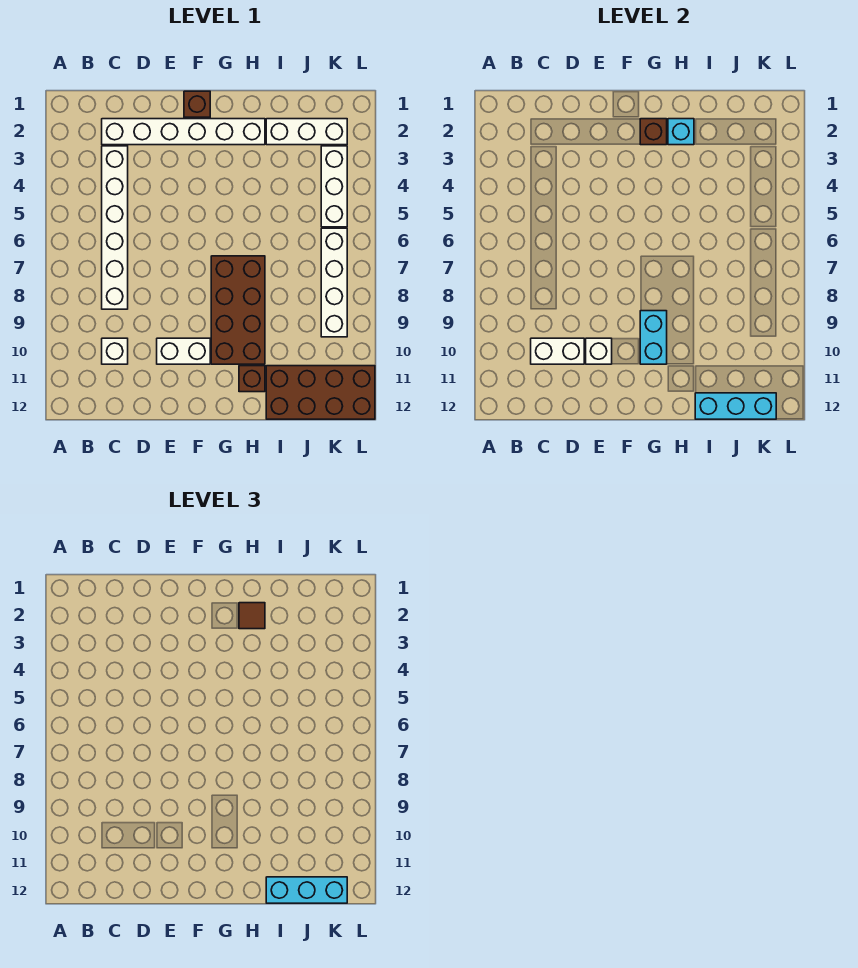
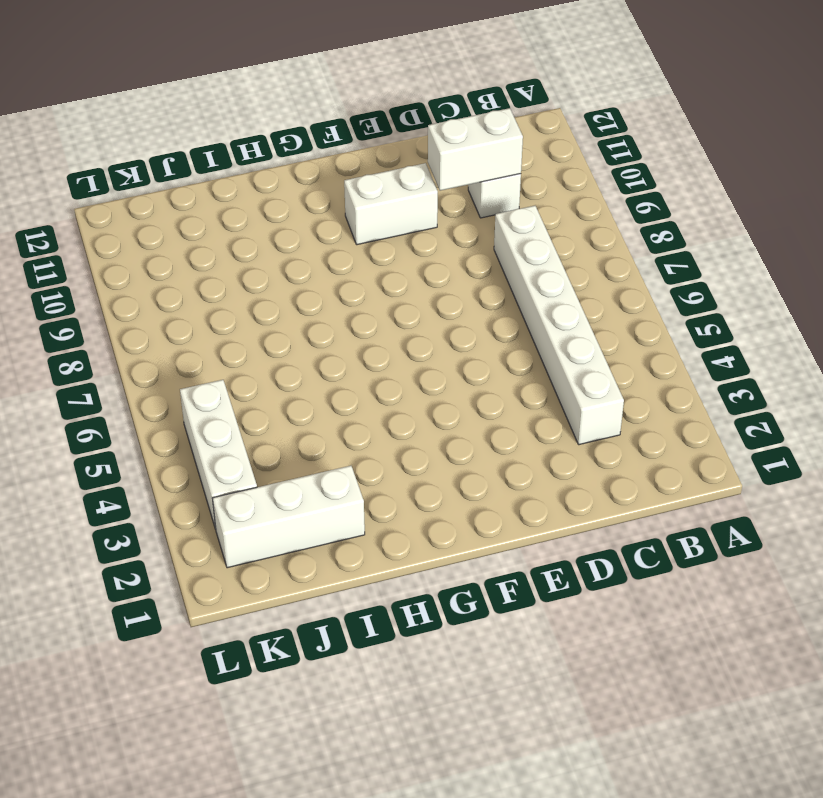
none -> white 1x6 brick [102,119,265,145]
none -> brown 1x1 brick [184,91,210,117]
none -> brown 2x4 brick [211,256,265,364]

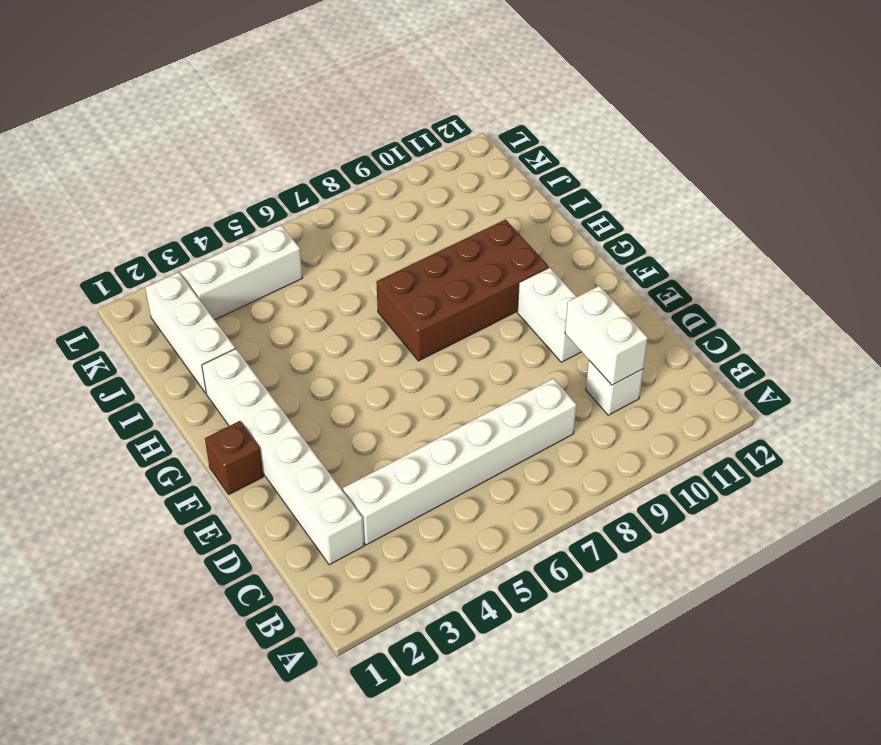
none -> brown 1x1 brick [239,366,265,392]
none -> brown 2x4 brick [266,366,375,419]
none -> white 1x4 brick [321,228,347,337]

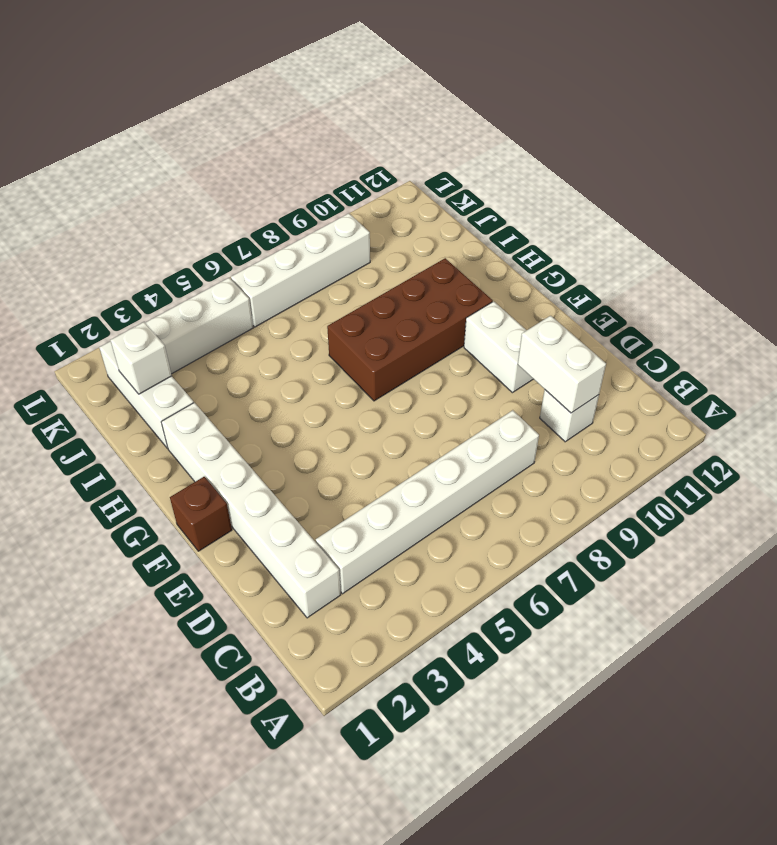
white 1x1 brick [110,322,172,394] -> white 1x1 brick moved to [586,338,612,364]
none -> brown 1x1 brick [239,366,265,392]
none -> brown 2x4 brick [266,366,375,419]
none -> brown 1x1 brick [640,119,667,145]

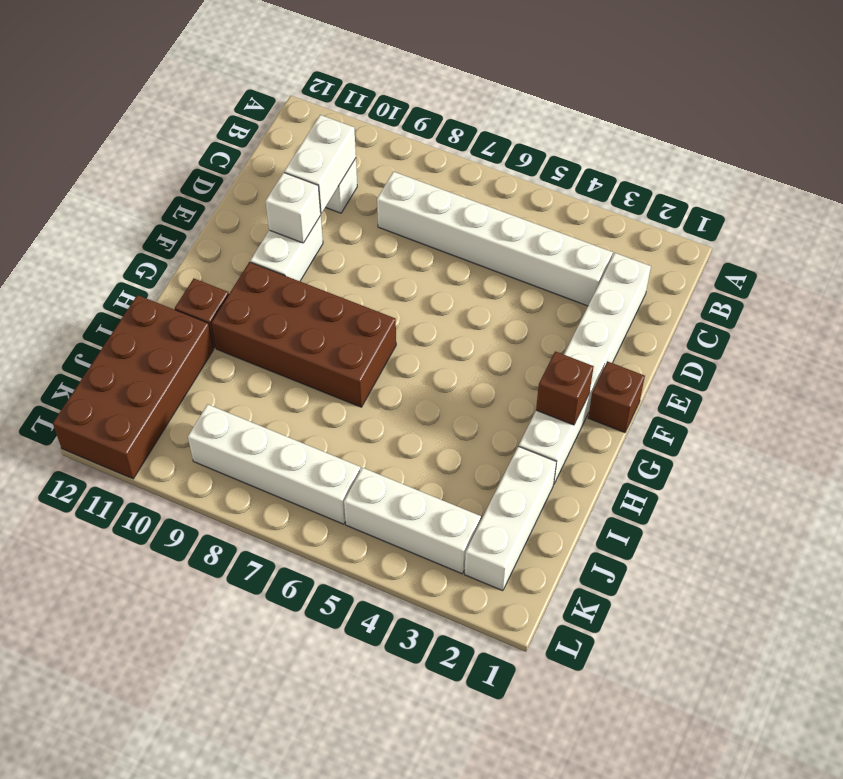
none -> cyan 1x2 brick [640,311,667,364]
none -> cyan 1x1 brick [668,119,694,145]
none -> cyan 1x3 brick [695,393,776,419]

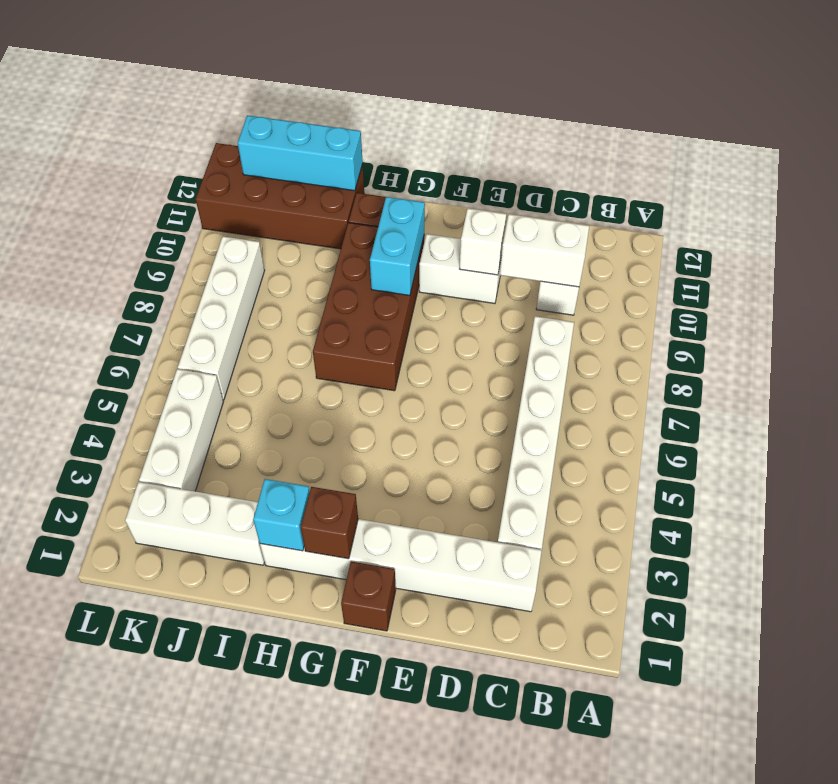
none -> brown 1x1 tile [239,603,265,629]
none -> cyan 1x3 brick [266,877,347,903]

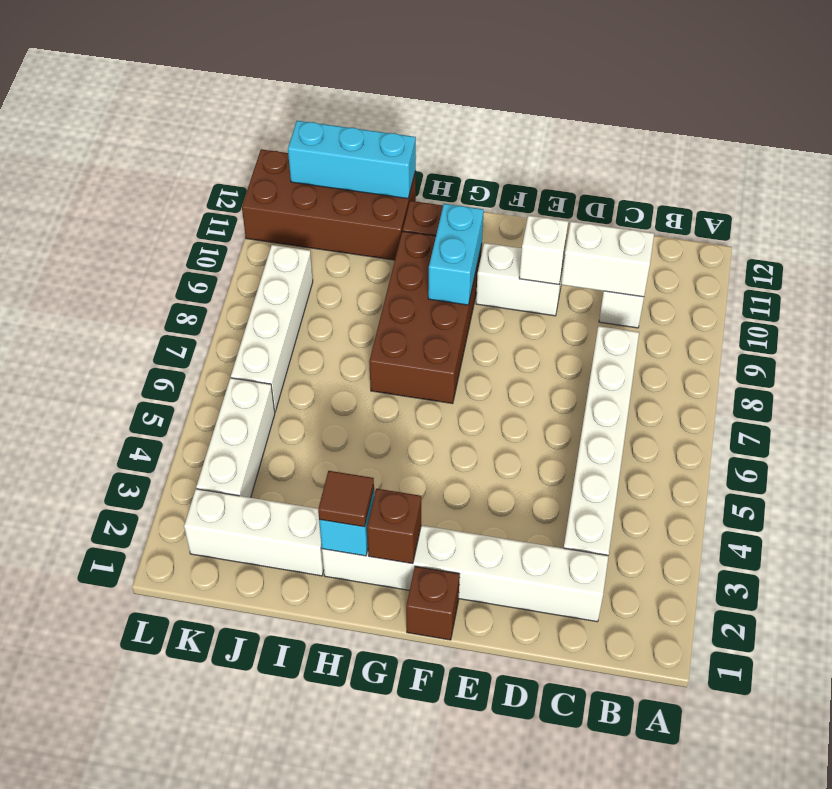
none -> cyan 1x3 brick [266,877,347,903]

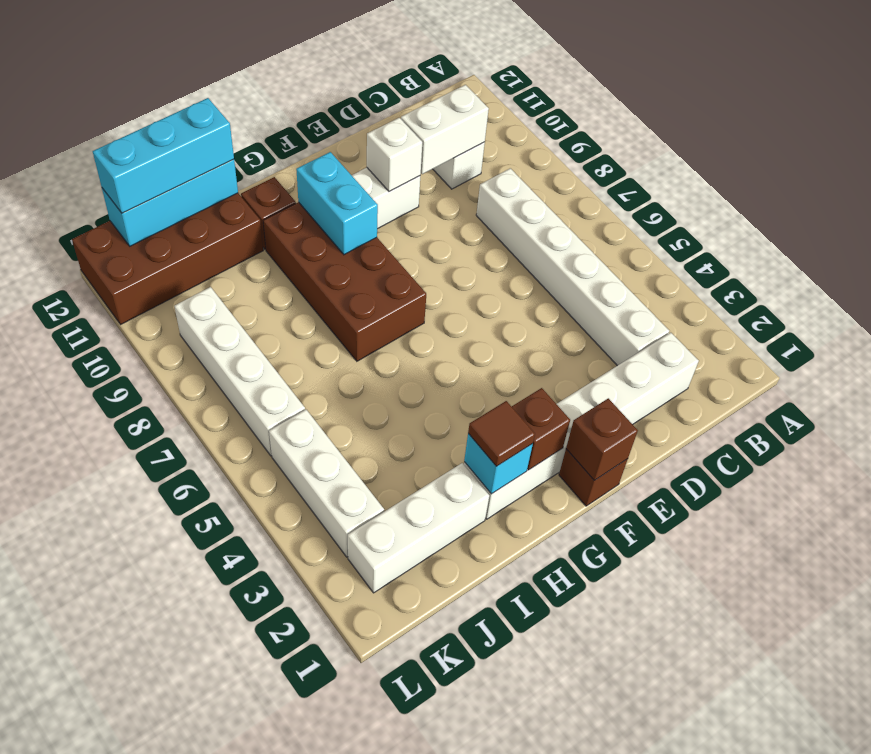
brown 1x1 brick [566,398,638,480] -> none

